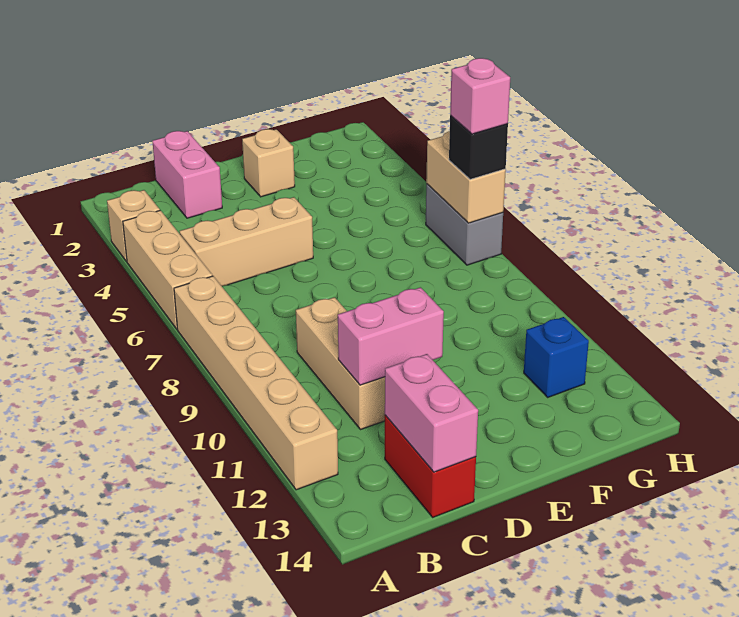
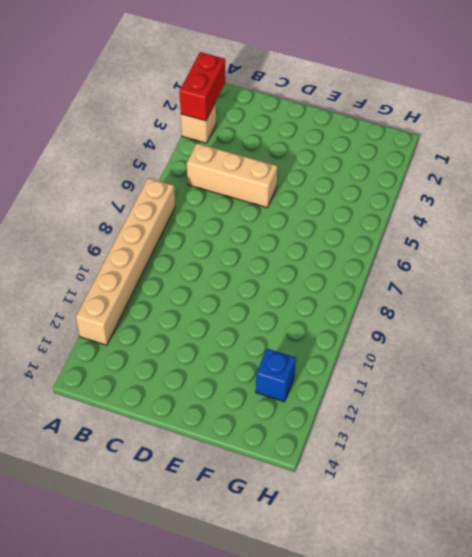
red 1x2 brick [180,52,225,121] -> red 1x2 brick moved to [385,415,476,517]
none -> tan 1x3 brick [123,210,213,329]
none -> pink 1x2 brick [152,131,222,218]
none -> tan 1x3 brick [296,297,385,430]

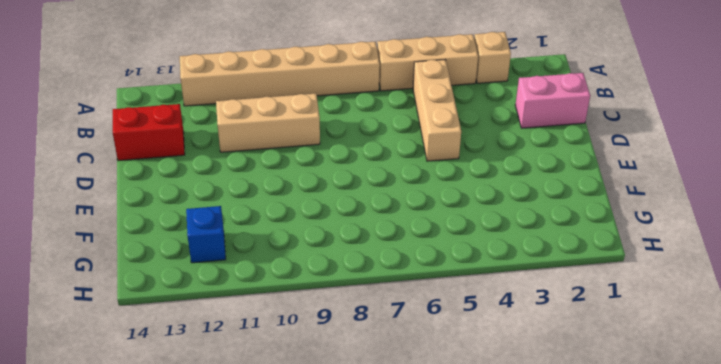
none -> tan 1x1 brick [242,129,295,197]
none -> grey 1x2 brick [426,184,503,265]
none -> pink 1x2 brick [338,287,444,385]

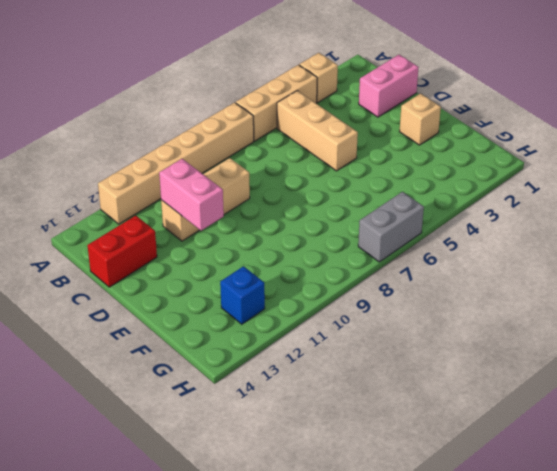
none -> pink 1x2 brick [385,354,478,472]
none -> tan 1x2 brick [426,131,506,223]
none -> black 1x1 brick [449,115,508,179]

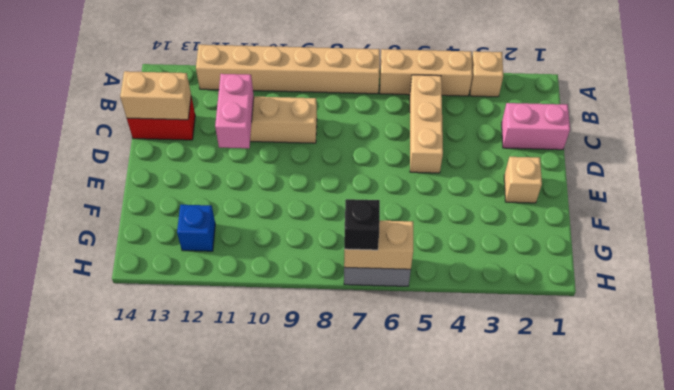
tan 1x2 brick [120,71,191,120] -> pink 1x2 brick [385,354,478,472]
none -> pink 1x1 brick [450,58,510,134]

